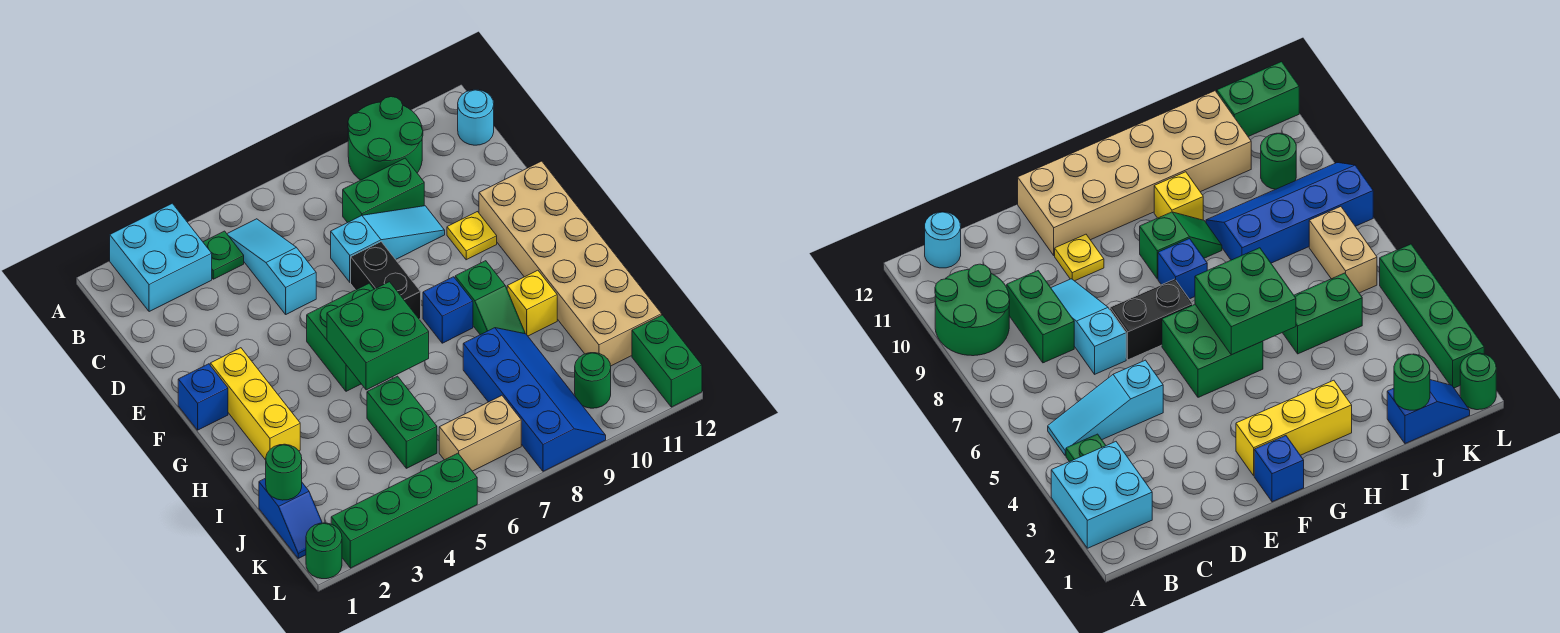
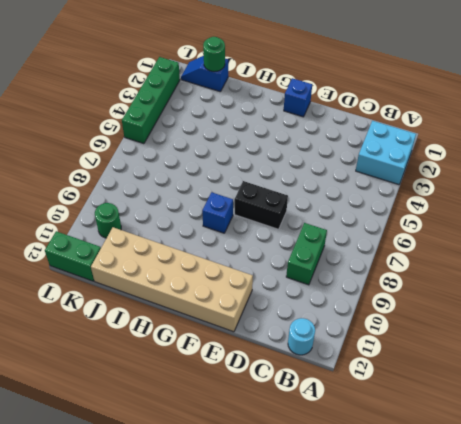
none -> green 2x2 round brick [348,97,423,180]
none -> green 1x1 plate [203,231,244,279]
none -> cyan 1x3 slope [227,219,316,314]

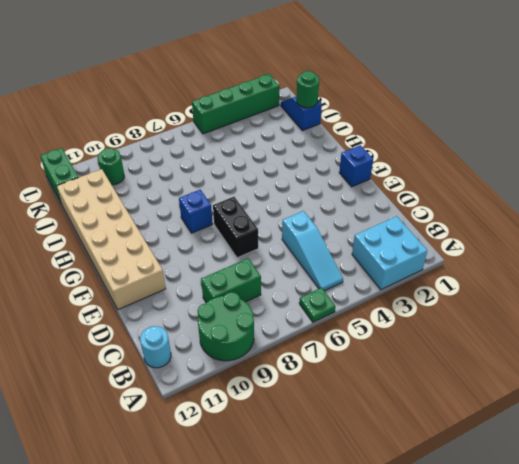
green 1x1 plate [299,288,336,322] -> green 1x1 plate moved to [203,231,244,279]
none -> cyan 1x3 slope [331,206,445,282]
none -> yellow 1x1 plate [447,212,497,260]
none -> yellow 1x3 brick [210,348,300,460]

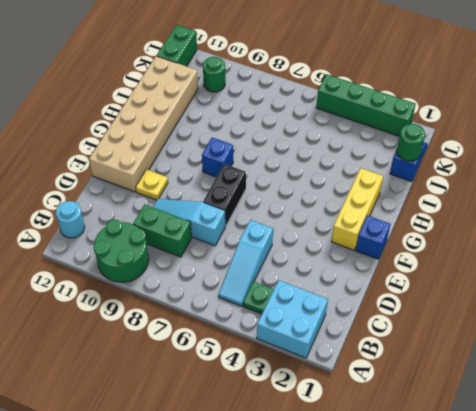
none -> green 2x2 brick [307,283,374,391]
none -> green 1x2 slope [455,261,525,335]
none -> yellow 1x1 brick [507,270,557,336]

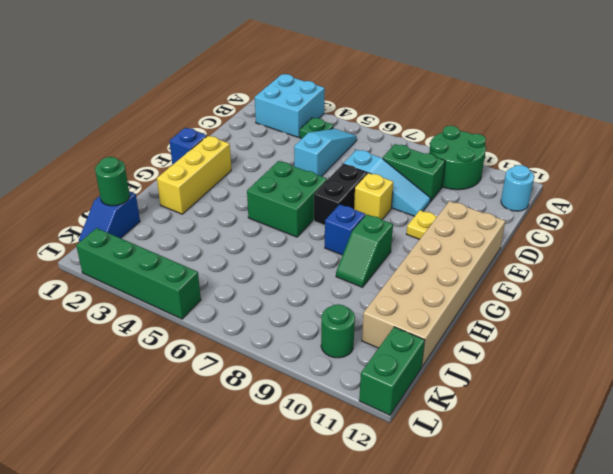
yellow 1x1 brick [354,173,393,220] -> yellow 1x1 brick moved to [507,270,557,336]
none -> green 1x2 brick [367,376,437,468]
none -> blue 2x4 slope [463,328,606,471]
none -> tan 1x2 brick [439,396,521,471]

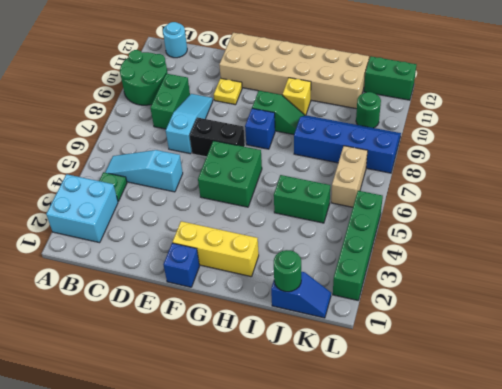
none -> green 1x1 round brick [306,523,342,579]
none -> green 2x2 brick [327,282,429,390]

